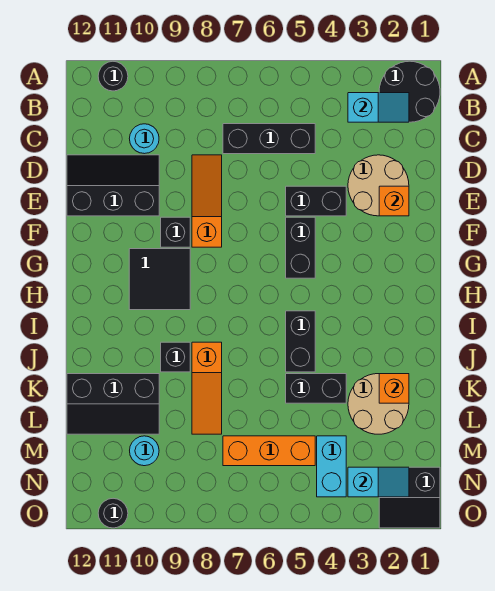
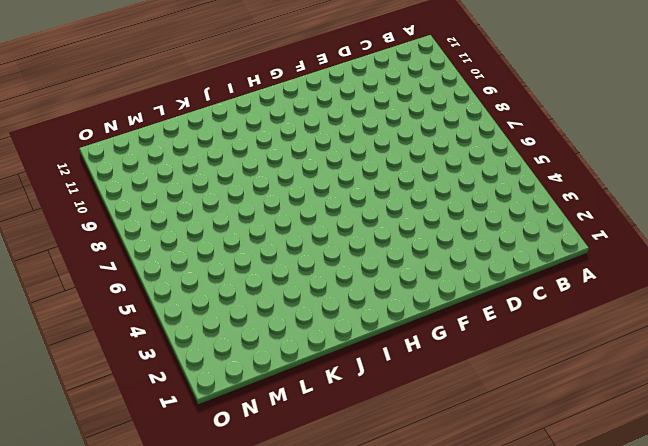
none -> black 2x2 round brick [379,61,440,122]
none -> black 1x1 round brick [98,61,128,91]
none -> black 1x3 brick [223,124,315,154]

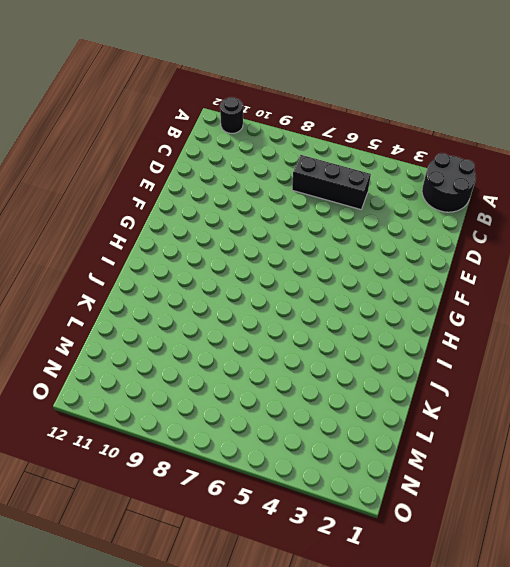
none -> cyan 1x1 round brick [129,124,159,154]
none -> tan 2x2 round brick [348,155,409,216]
none -> orange 1x3 slope [192,155,222,247]

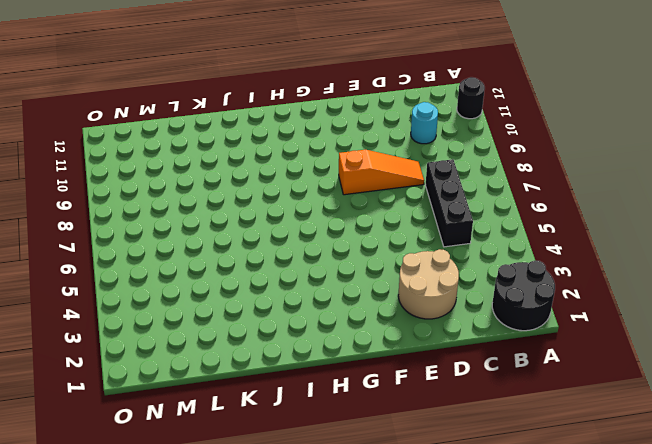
none -> black 2x3 slope [67,155,159,216]
none -> black 1x2 brick [286,186,346,216]
none -> black 1x2 brick [286,217,315,278]

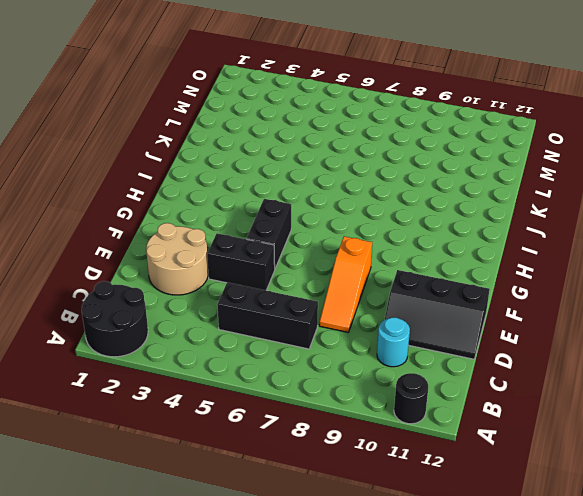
none -> black 1x1 brick [161,217,190,247]
none -> black 2x2 tile [129,249,190,310]
none -> black 1x2 brick [286,311,315,372]

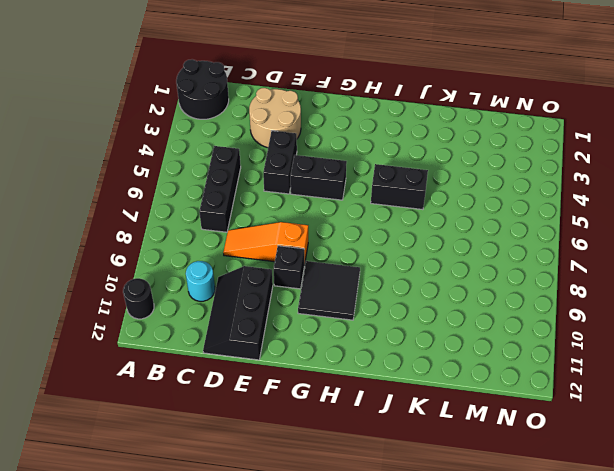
none -> orange 1x3 slope [192,342,222,434]
none -> black 1x1 brick [161,342,190,372]
none -> tan 2x2 round brick [348,374,409,434]

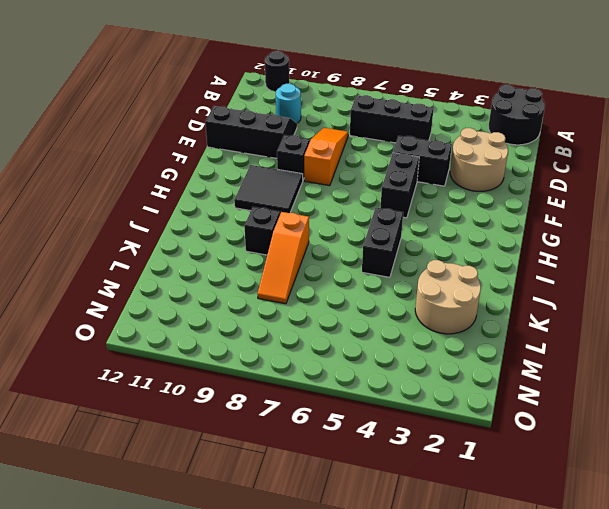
none -> black 1x2 brick [286,374,346,403]
none -> black 2x3 slope [67,374,159,434]
none -> cyan 1x2 brick [317,436,346,497]

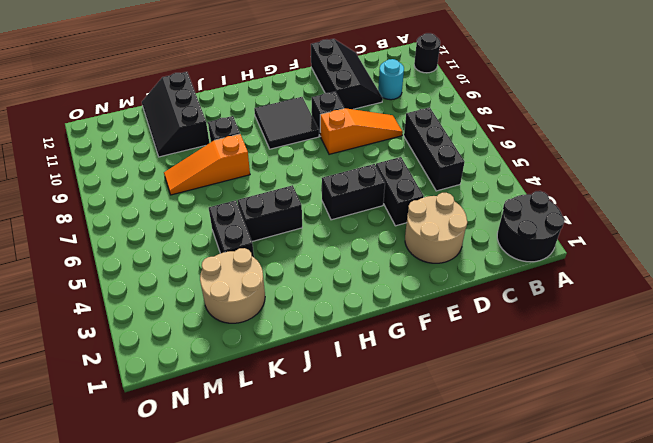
none -> cyan 1x2 brick [317,436,346,497]
none -> orange 1x3 brick [223,436,315,466]
none -> cyan 1x1 round brick [130,436,159,466]

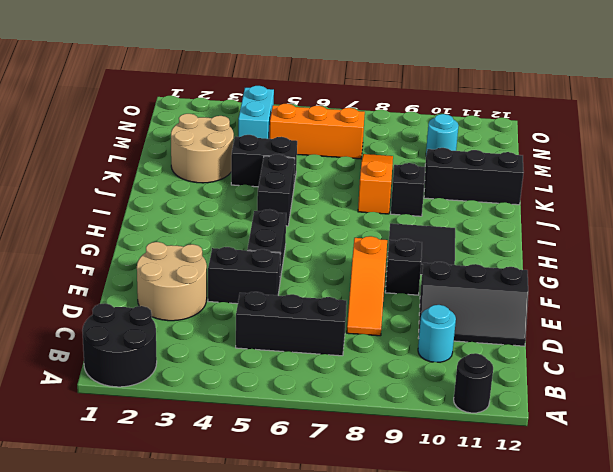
none -> black 2x2 slope [379,467,440,528]
none -> black 1x1 round brick [98,498,128,528]
none -> cyan 1x2 slope [348,93,409,122]

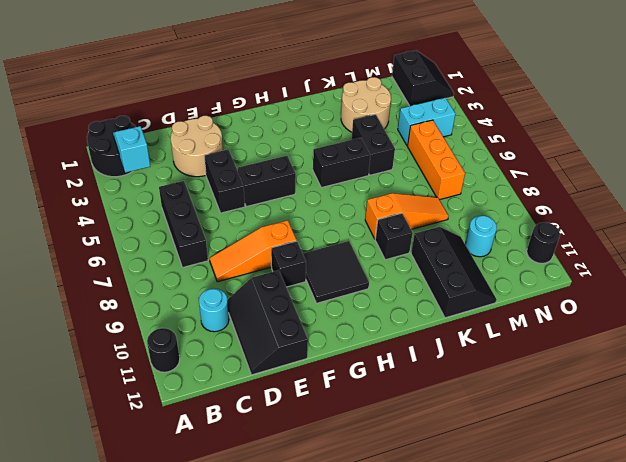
none -> orange 1x1 brick [379,186,409,216]
none -> orange 1x1 brick [379,374,409,403]
none -> cyan 1x2 slope [348,467,409,497]

